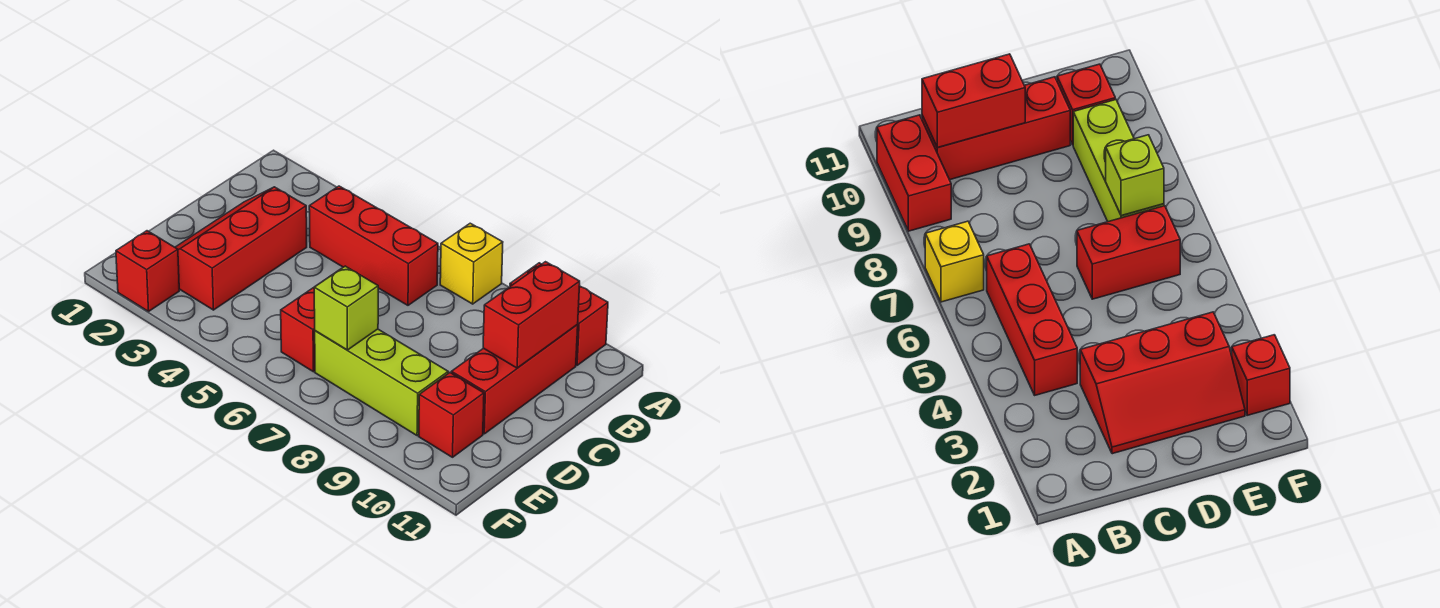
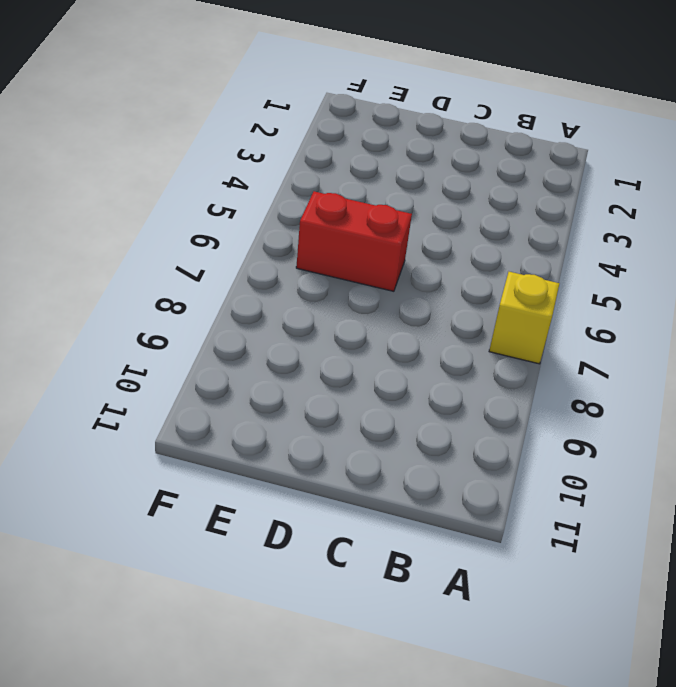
none -> red 1x2 brick [510,263,608,365]
none -> red 1x3 brick [309,186,438,305]

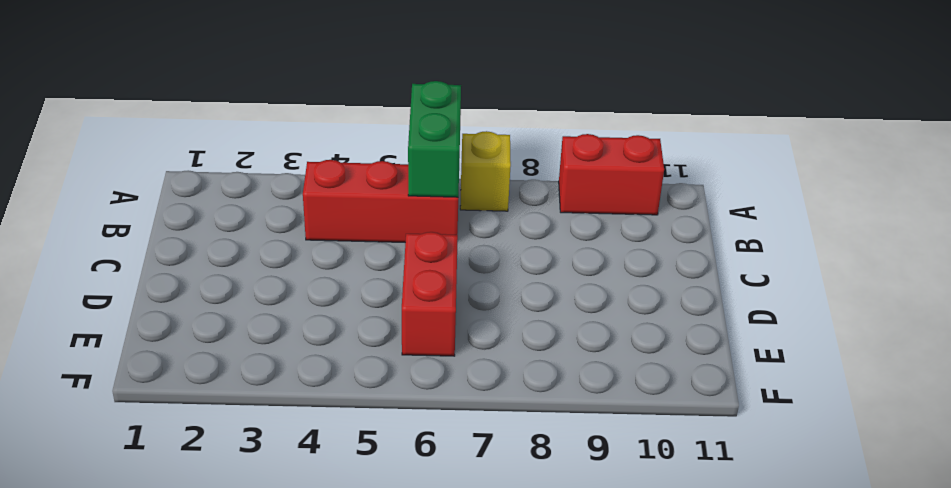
green 1x2 brick [408,81,461,197] -> none
none -> red 1x3 brick [451,325,578,434]
none -> red 2x3 slope [175,187,307,310]

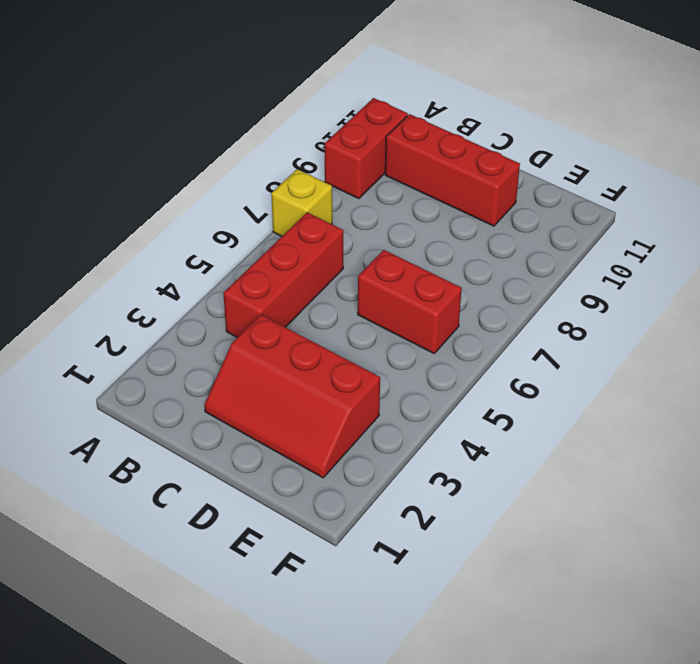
none -> lime 1x3 brick [315,329,448,436]
none -> red 1x1 brick [419,373,484,457]

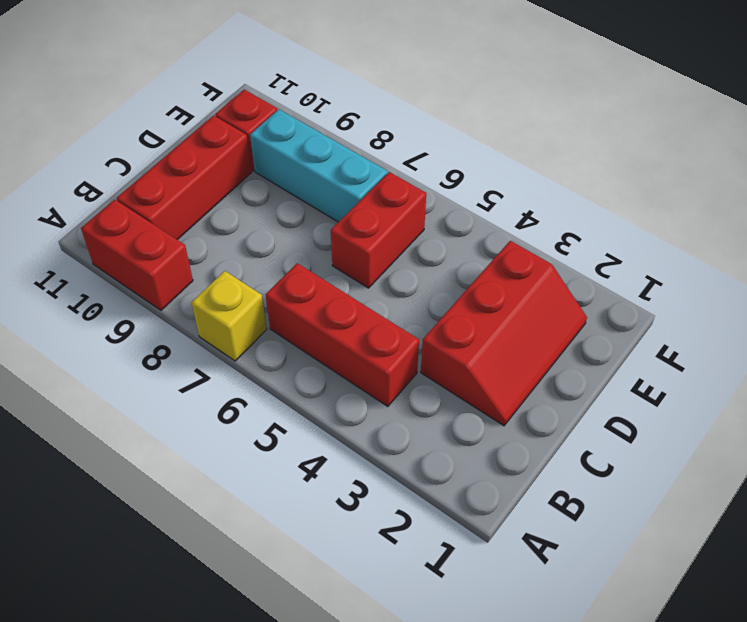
cyan 1x3 brick [250,109,387,222] -> lime 1x3 brick [315,329,448,436]
none -> red 1x1 brick [116,231,179,311]
none -> red 1x2 brick [483,262,580,368]

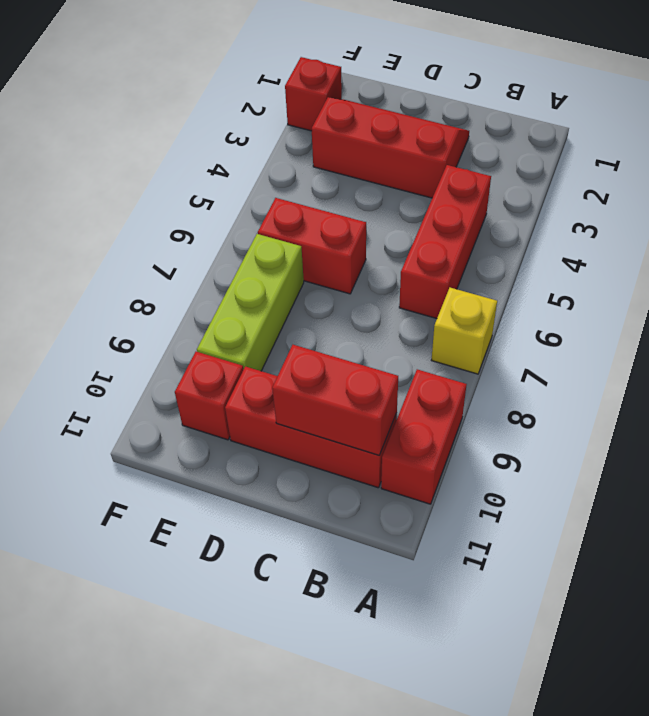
none -> lime 1x1 brick [314,266,378,350]

